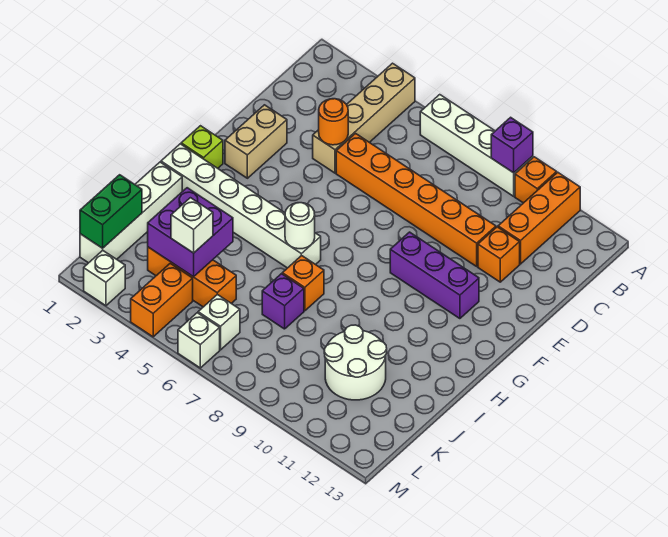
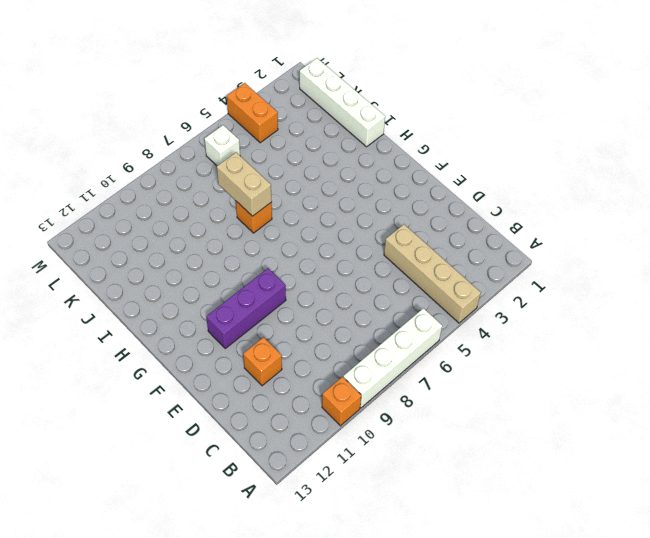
tan 1x2 brick [217,153,272,216] -> tan 1x2 brick moved to [225,105,287,178]
none -> orange 1x3 brick [498,172,580,264]
none -> orange 1x6 brick [336,134,496,266]
none -> lime 1x1 brick [181,126,223,168]

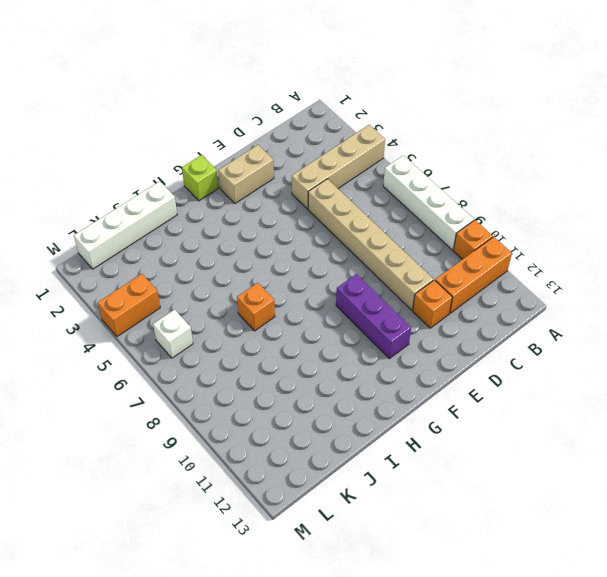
tan 1x6 brick [308,179,433,310] -> orange 1x6 brick [336,134,496,266]
none -> white 1x6 brick [161,144,321,268]
none -> purple 1x1 brick [262,274,304,329]
none -> white 2x2 round brick [324,325,387,400]

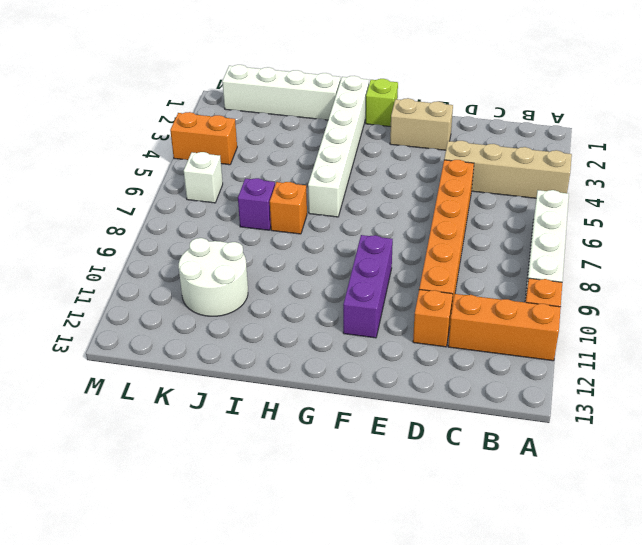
none -> orange 1x3 brick [148,247,236,307]
none -> white 1x1 brick [84,250,125,306]
none -> white 1x1 brick [178,313,220,368]

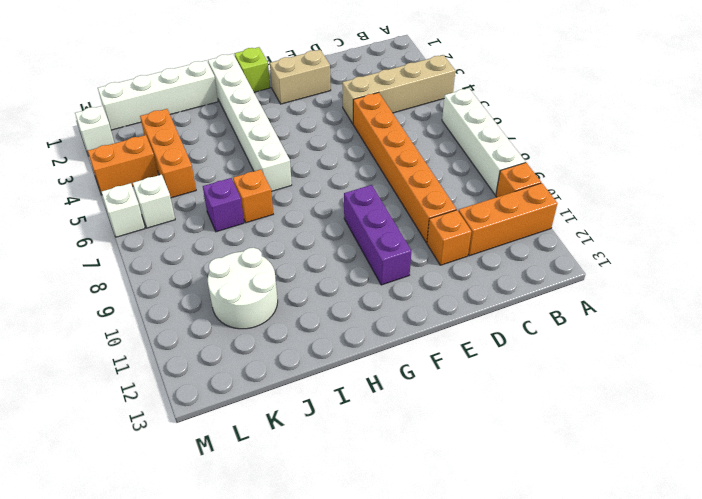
none -> purple 1x1 brick [491,117,533,173]
none -> orange 1x1 round brick [319,99,348,145]
none -> white 1x1 round brick [285,203,315,249]

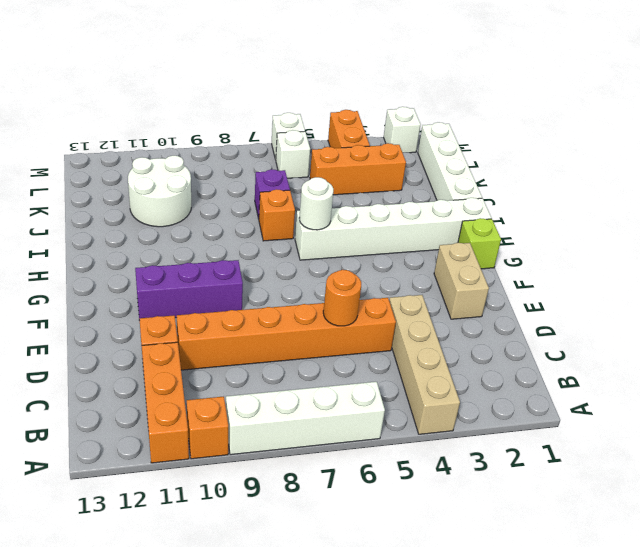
orange 1x1 round brick [323,270,361,326] -> orange 1x1 round brick moved to [319,99,348,145]
none -> purple 1x1 brick [491,117,533,173]
none -> purple 2x2 brick [148,188,233,277]
none -> green 1x2 brick [80,175,142,248]

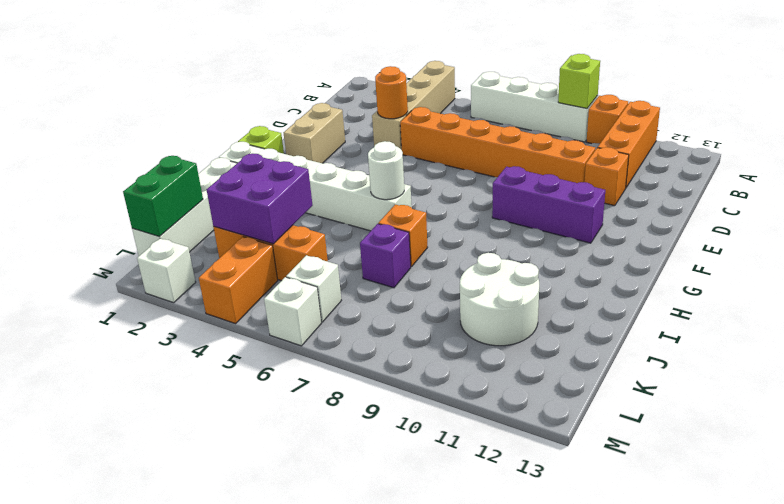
lime 1x1 brick [558,54,600,108] -> purple 1x1 brick [491,117,533,173]
none -> white 1x1 brick [171,198,213,253]

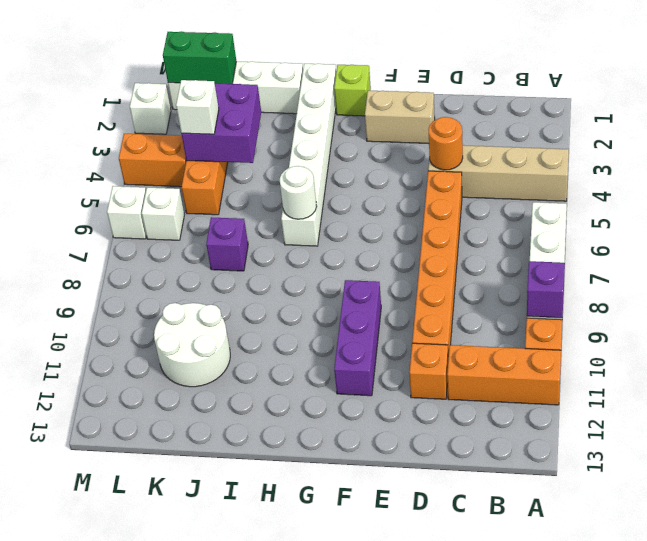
none -> orange 1x1 brick [282,256,324,311]

